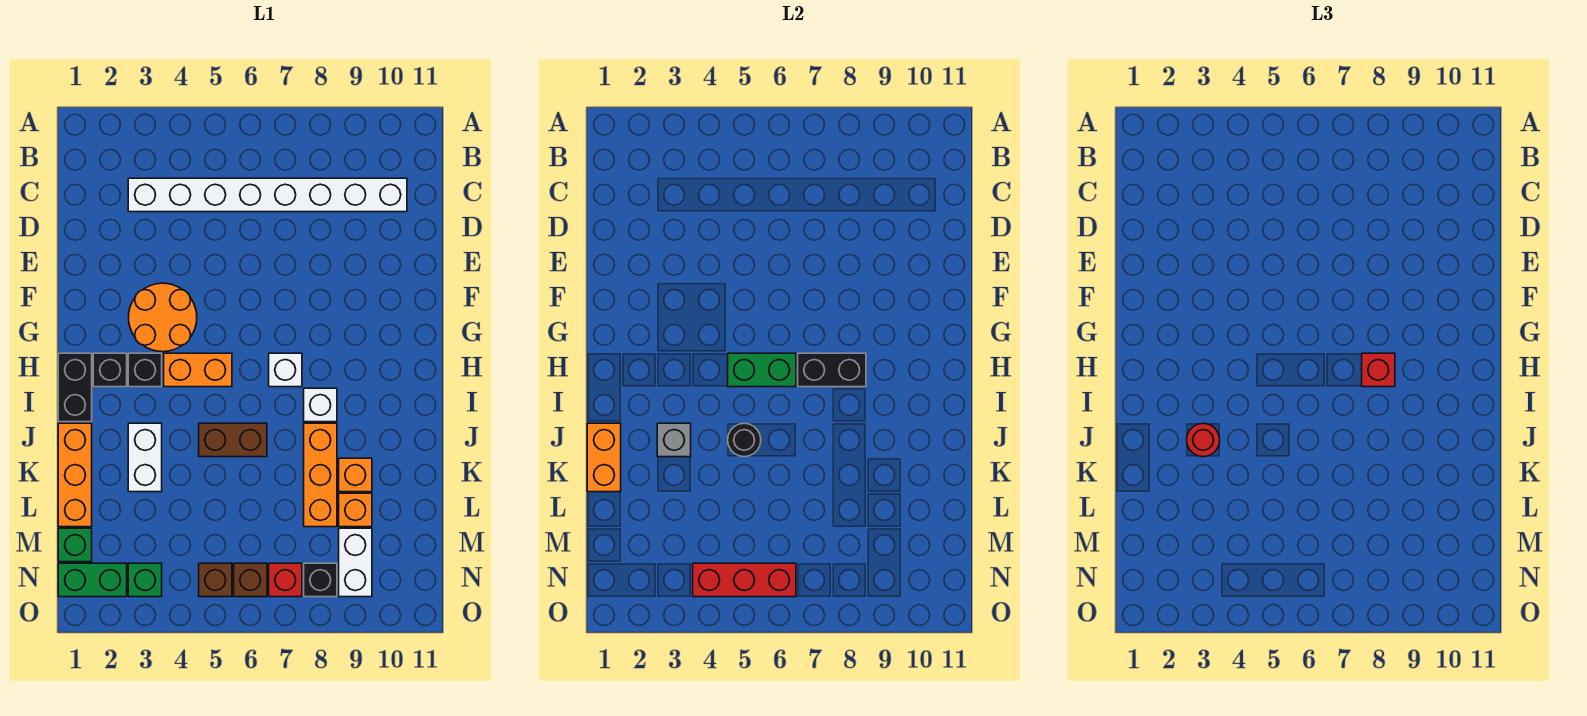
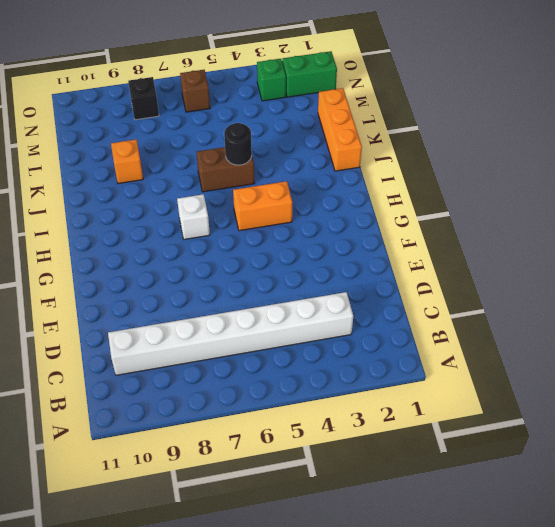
none -> orange 2x2 round brick [129,283,197,352]
none -> black 1x2 brick [58,353,92,422]
none -> black 1x1 brick [93,353,127,387]
none -> black 1x1 brick [128,353,162,387]

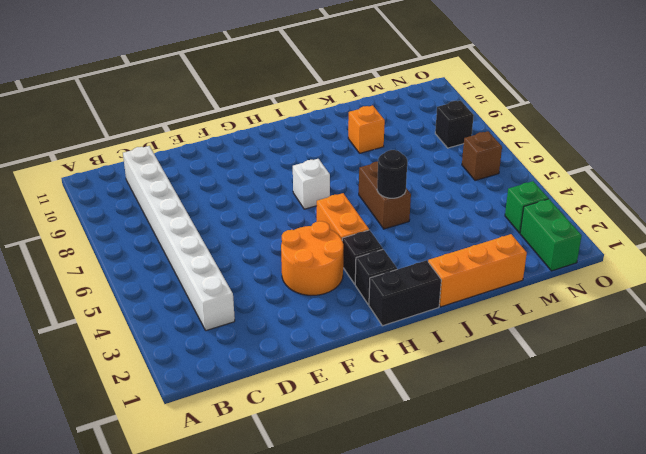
none -> white 1x1 brick [304,388,337,422]
none -> white 1x2 brick [128,423,162,492]
none -> orange 1x3 brick [304,423,337,527]
none -> orange 1x1 brick [339,493,372,527]

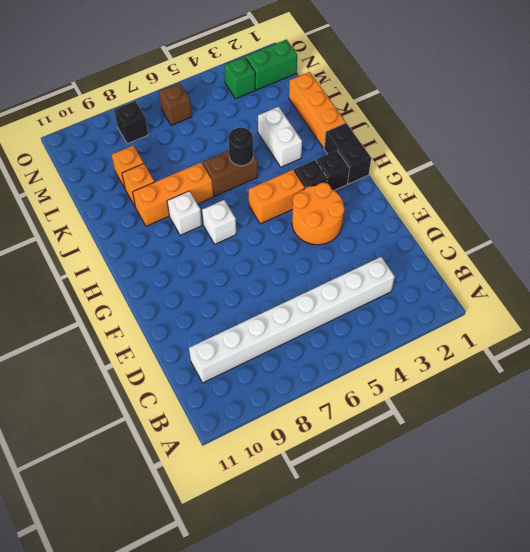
orange 1x3 brick [133,163,213,226] -> orange 1x3 brick turned to [304,423,337,527]
none -> green 1x1 brick [58,528,92,562]
none -> white 1x2 brick [339,528,372,597]
none -> brown 1x1 brick [199,563,232,597]
none -> red 1x1 brick [269,563,302,597]

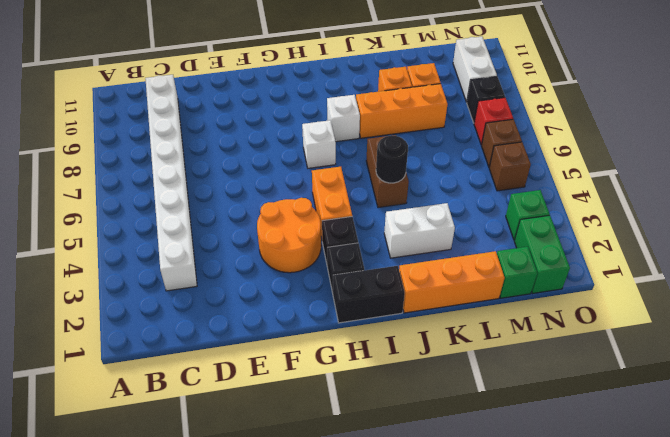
white 1x2 brick [453,37,497,102] -> white 1x2 brick turned to [339,528,372,597]
none -> green 1x2 brick [728,353,796,387]
none -> black 1x2 brick [798,353,866,387]
none -> orange 1x2 brick [587,423,621,492]
none -> grey 1x1 brick [657,423,691,457]

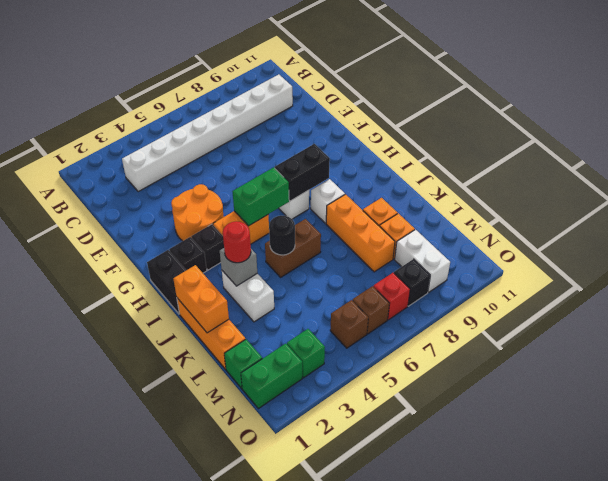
none -> red 1x3 brick [693,563,796,597]
none -> red 1x1 brick [1362,353,1395,387]

